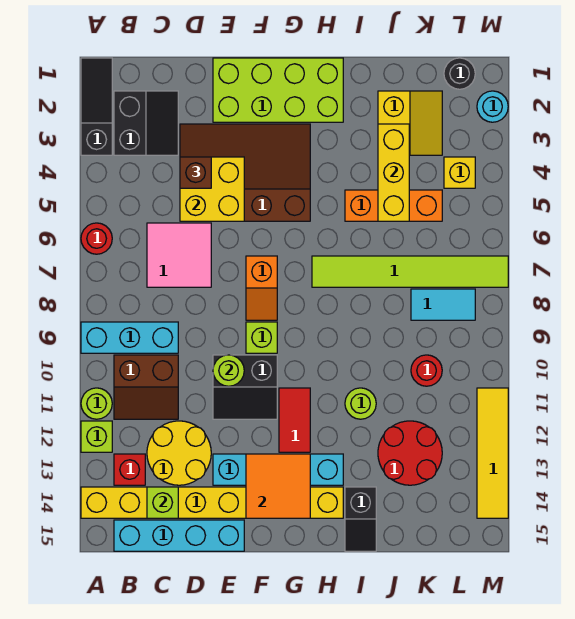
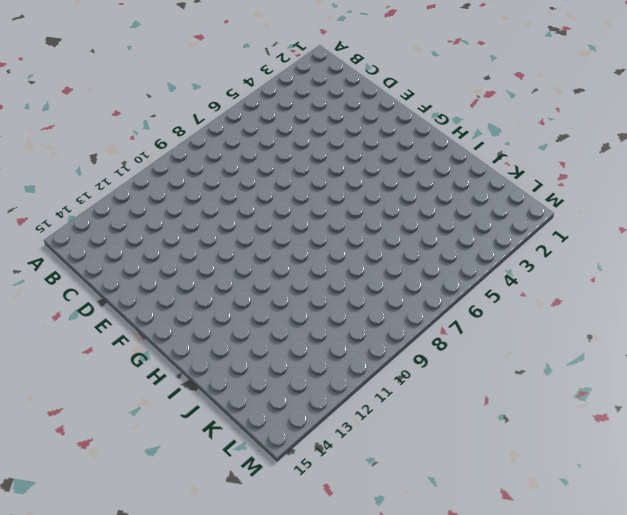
none -> black 1x3 slope [81,58,112,155]
none -> red 1x1 round brick [81,223,112,254]
none -> cyan 1x3 brick [81,322,178,353]
none -> lime 1x1 round brick [81,388,112,419]

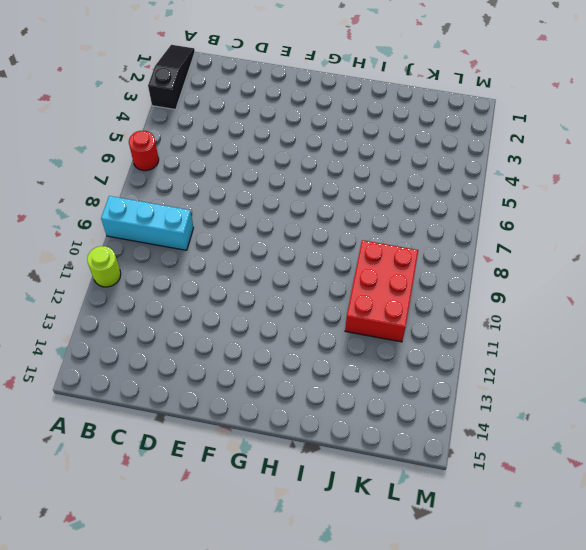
red 2x3 brick [345,240,418,342] -> red 1x1 round brick [411,355,442,386]
none -> lime 1x1 brick [81,421,112,452]
none -> yellow 1x8 brick [81,487,343,518]
none -> black 2x2 slope [114,91,178,155]
none -> brown 2x2 slope [114,355,178,419]

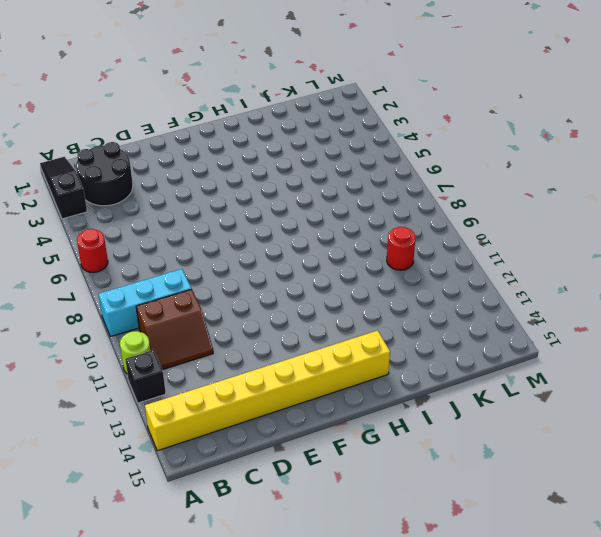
black 1x1 brick [125,350,166,403] -> lime 1x1 brick [81,421,112,452]
black 2x2 round brick [76,142,133,206] -> black 2x2 slope [114,91,178,155]
none -> red 1x1 brick [114,454,145,485]
none -> cyan 1x4 brick [114,520,244,551]
none -> pink 2x2 tile [147,223,211,287]
none -> yellow 2x2 round brick [147,421,211,485]

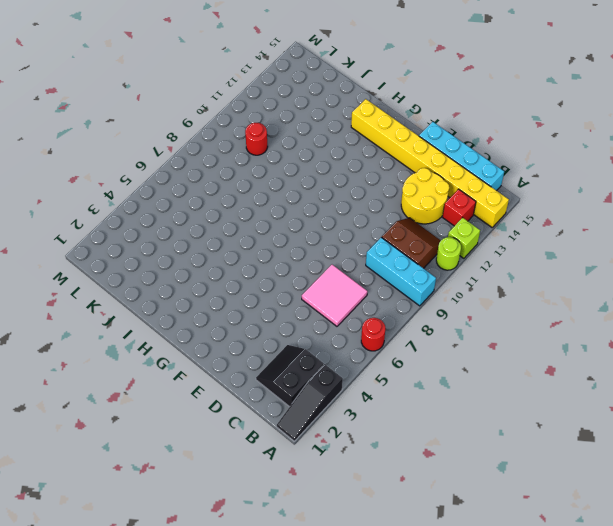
none -> brown 3x4 slope [180,124,310,221]
none -> lime 2x4 brick [213,58,343,122]
none -> black 2x2 slope [213,355,277,419]
none -> cyan 1x4 brick [213,454,343,485]

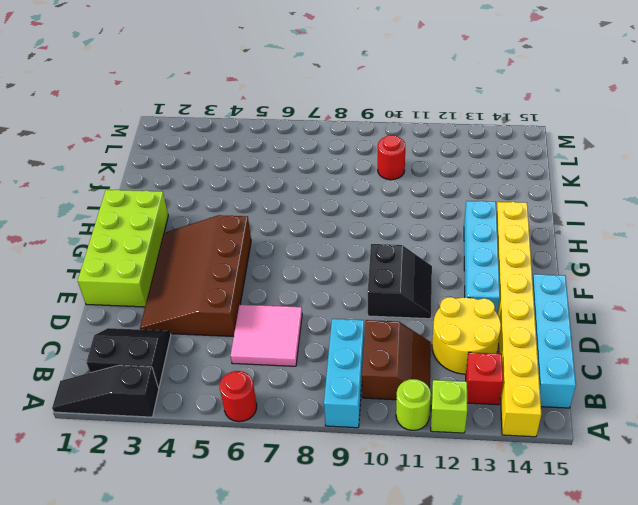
none -> orange 1x2 slope [246,256,277,320]
none -> lime 1x1 brick [246,322,277,353]
none -> red 1x2 tile [279,388,310,452]
none -> lime 1x6 tile [312,256,508,287]

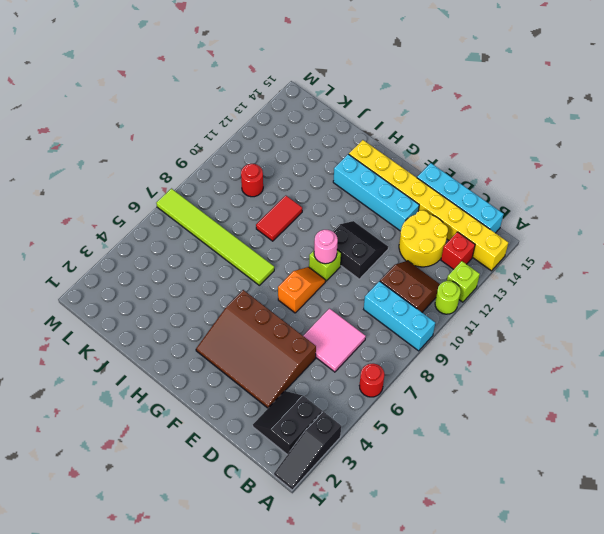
pink 1x1 round brick [314,230,338,264] -> none
red 1x2 tile [256,196,302,241] -> red 1x2 tile moved to [279,388,310,452]
none -> lime 2x4 brick [213,58,343,122]
none -> orange 1x3 brick [345,190,442,221]
none -> lime 1x1 round brick [345,388,376,419]
none -> black 1x2 slope [345,487,376,551]

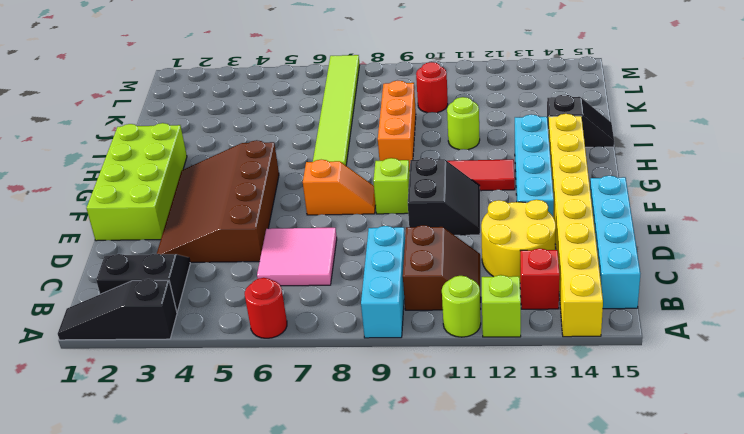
orange 1x3 brick [378,81,416,171] -> orange 1x3 brick moved to [345,190,442,221]
none -> yellow 2x2 slope [378,91,442,155]
none -> red 2x2 round brick [378,421,442,485]
none -> cyan 1x2 tile [411,289,475,320]
none -> black 1x1 round brick [444,58,475,89]

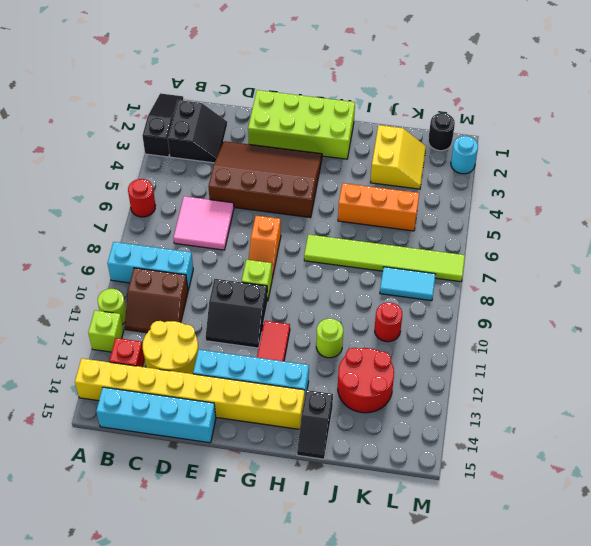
none -> yellow 1x1 brick [444,157,475,188]
none -> yellow 1x4 tile [477,388,508,518]
none -> lime 1x1 brick [147,487,178,518]
none -> yellow 2x2 brick [180,157,244,221]

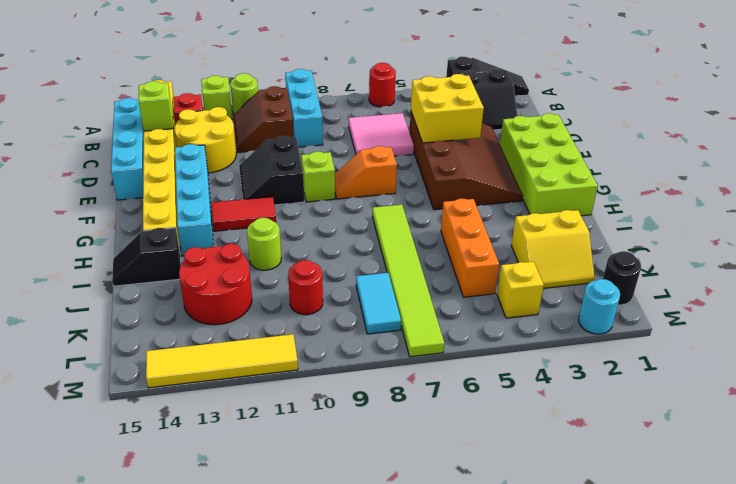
none -> lime 1x1 round brick [213,355,244,386]
none -> orange 2x2 tile [246,454,310,518]
none -> yellow 1x3 brick [378,124,409,221]
none -> brown 1x1 brick [180,157,211,188]

